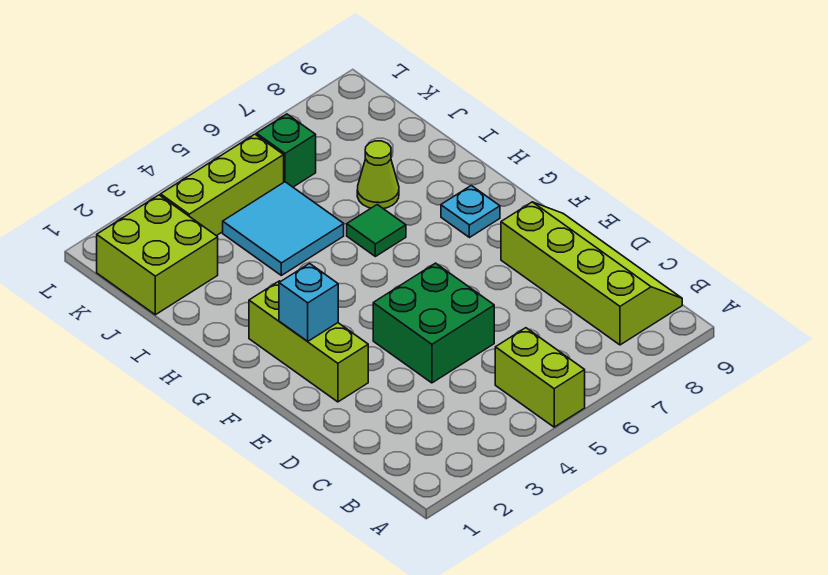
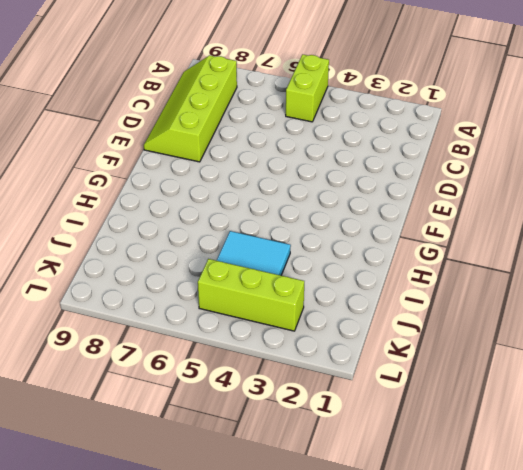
none -> green 2x2 brick [373,263,494,383]
none -> lime 1x3 brick [249,281,368,402]
none -> cyan 1x1 plate [441,186,500,238]

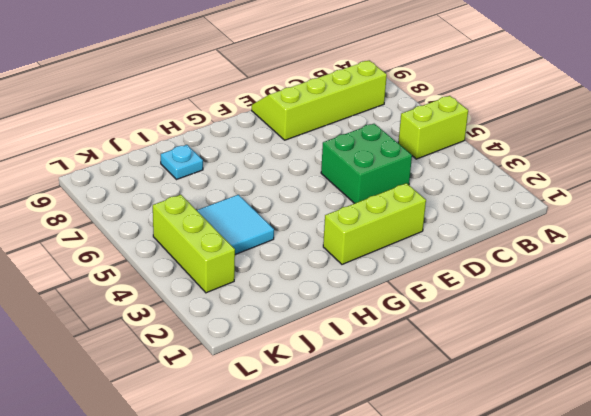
cyan 1x1 plate [161,145,203,180] -> cyan 1x1 plate moved to [441,186,500,238]
none -> green 1x1 tile [347,205,406,256]
none -> lime 1x1 cone [357,141,399,209]
none -> lime 2x2 brick [97,195,218,315]

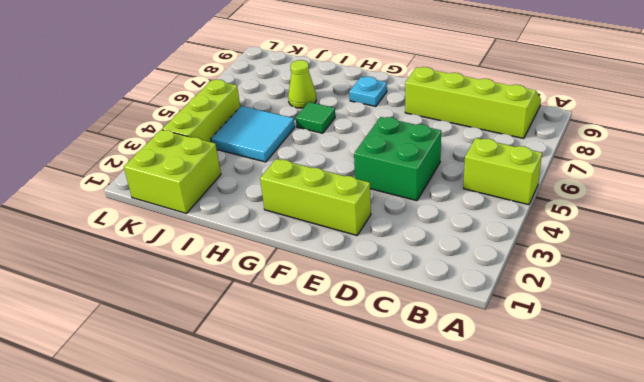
none -> green 1x1 brick [256,114,316,187]
none -> cyan 1x1 brick [279,263,338,341]

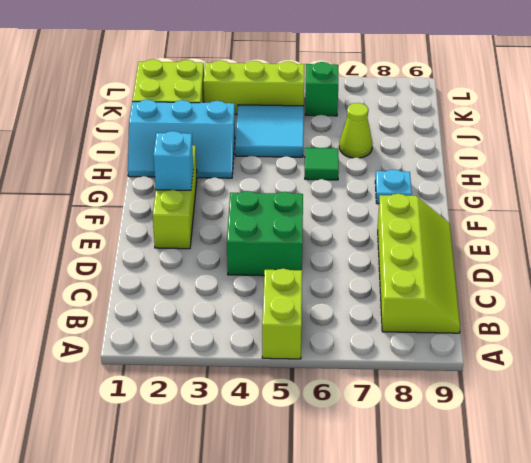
cyan 2x3 slope [128,100,235,178] -> none

